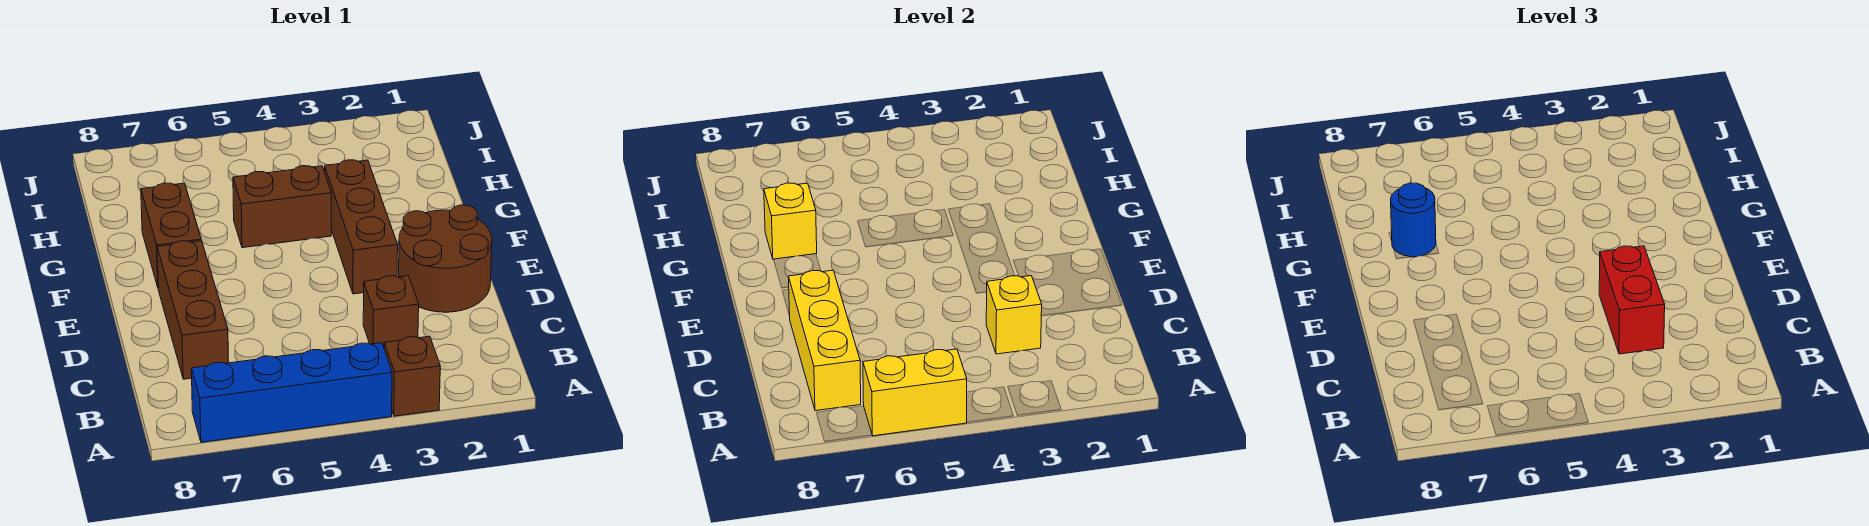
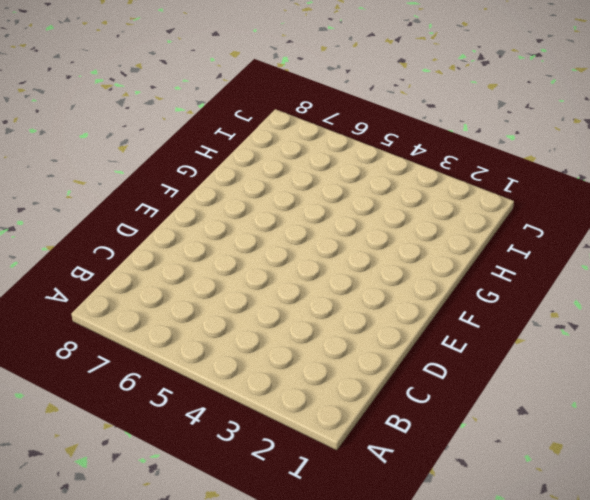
none -> brown 1x1 brick [384,336,440,416]
none -> blue 1x4 brick [191,343,392,442]
none -> brown 1x1 brick [363,276,419,347]

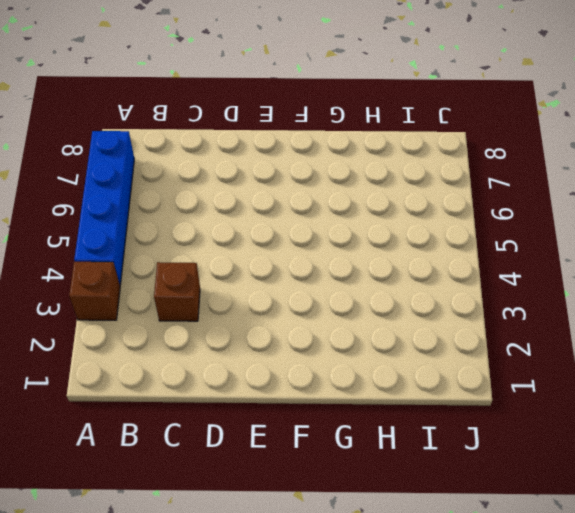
none -> brown 1x3 brick [157,241,229,379]
none -> brown 2x2 round brick [399,205,492,312]
none -> brown 1x3 brick [325,160,398,294]

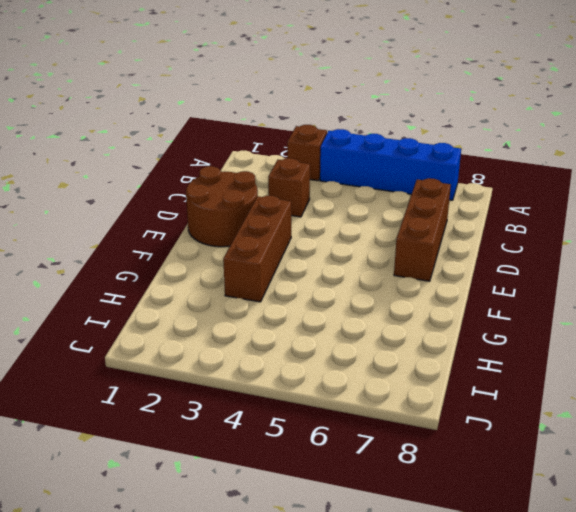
none -> brown 1x2 brick [141,183,201,287]
none -> brown 1x2 brick [233,166,331,248]
none -> yellow 1x2 brick [863,349,967,436]

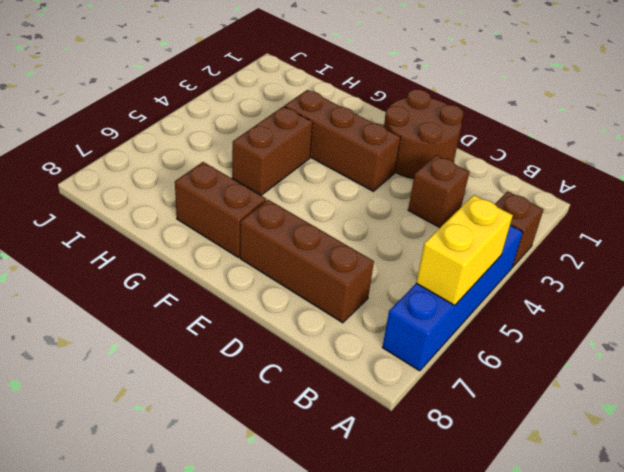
none -> yellow 1x3 brick [788,270,861,411]
none -> yellow 1x1 brick [986,276,1042,354]
none -> yellow 1x1 brick [764,183,817,259]

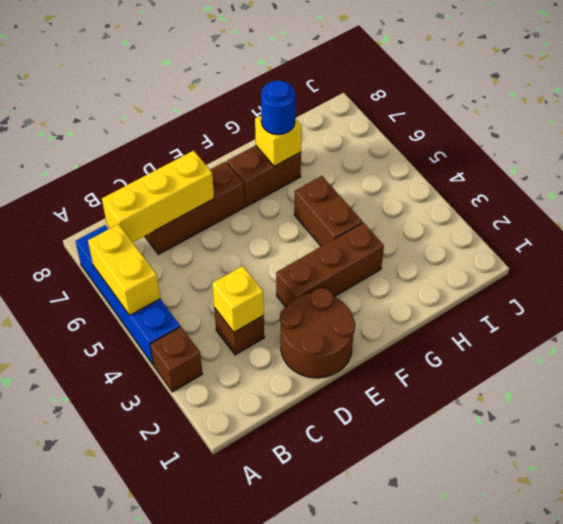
none -> red 1x2 brick [1599,246,1665,354]

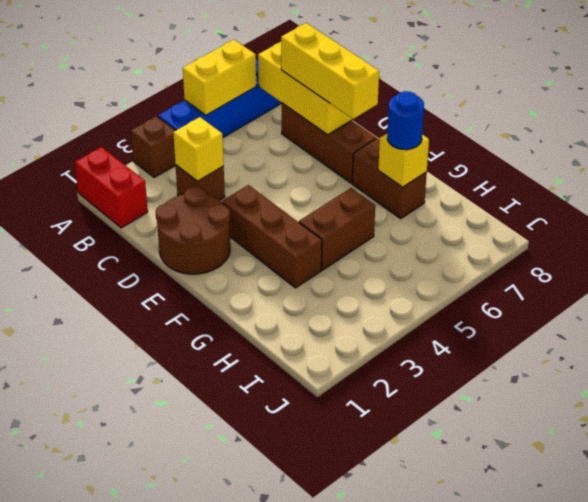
red 1x2 brick [75,147,148,228] -> red 1x2 brick moved to [1599,246,1665,354]
yellow 1x3 brick [281,23,379,119] -> none

